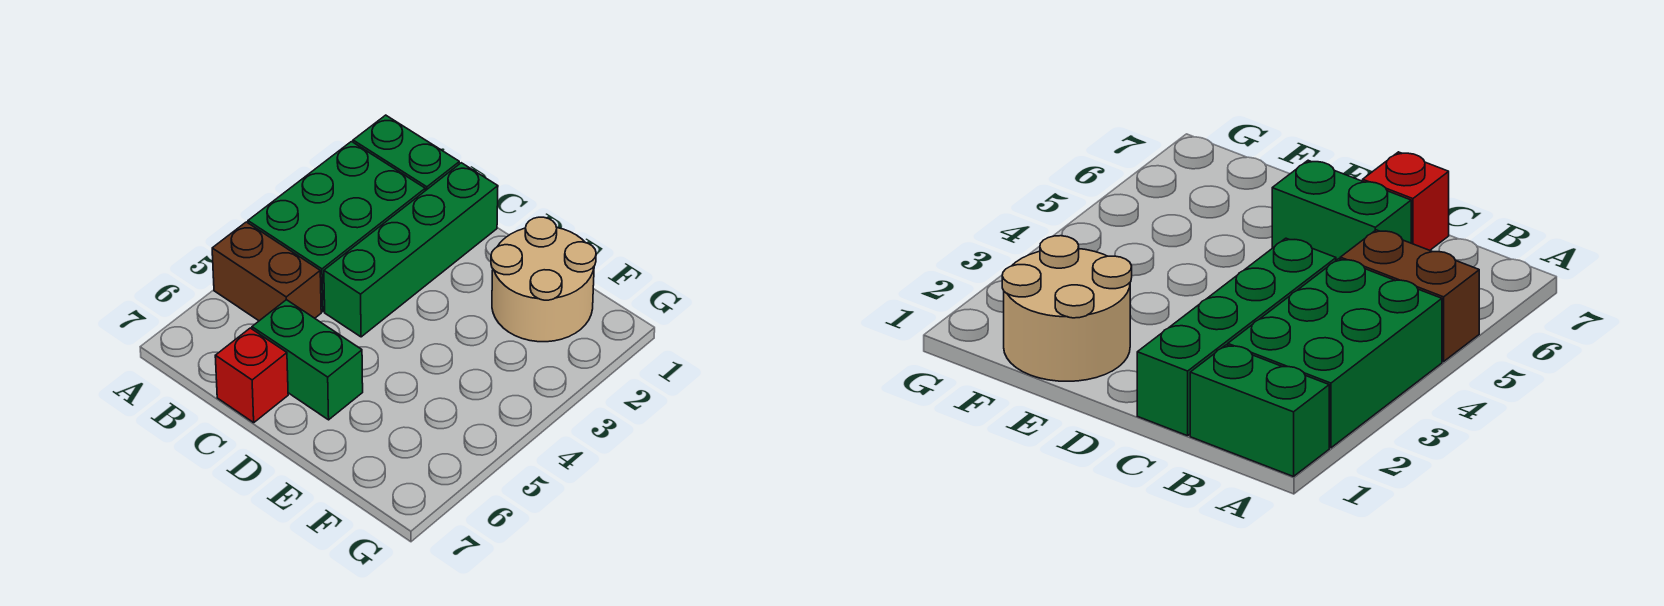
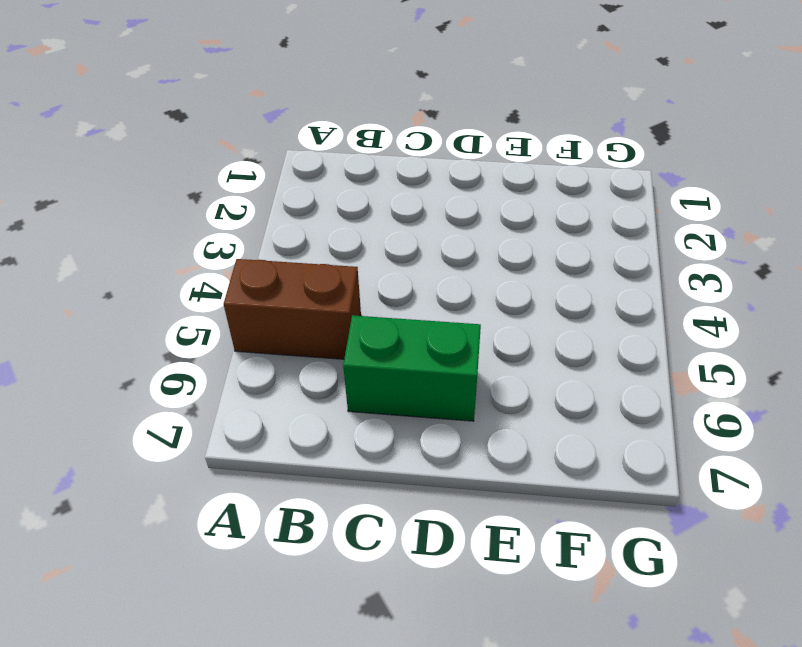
none -> green 1x2 brick [353,115,459,191]
none -> green 2x3 brick [248,142,425,312]

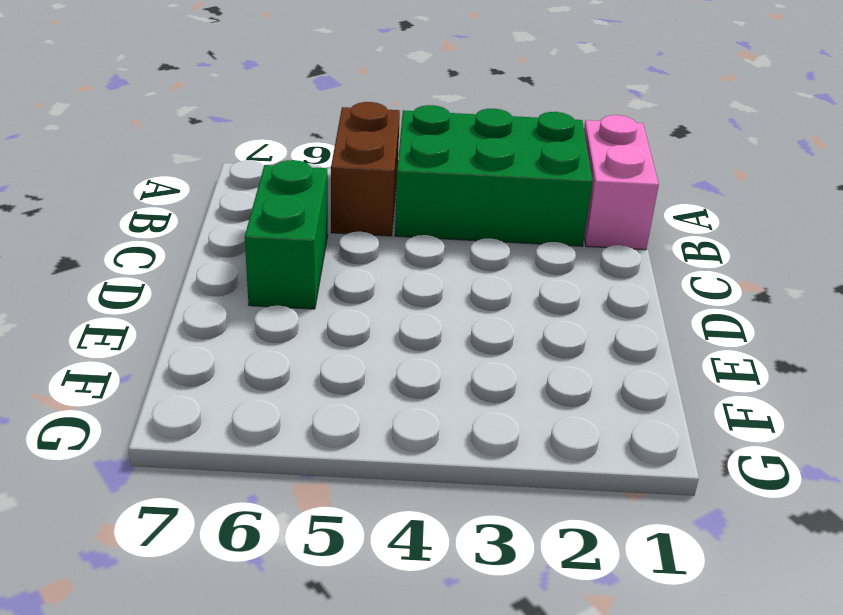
pink 1x2 brick [584,115,659,250] -> green 1x2 brick [353,115,459,191]
none -> green 1x4 brick [324,163,498,337]
none -> red 1x1 brick [215,328,288,423]

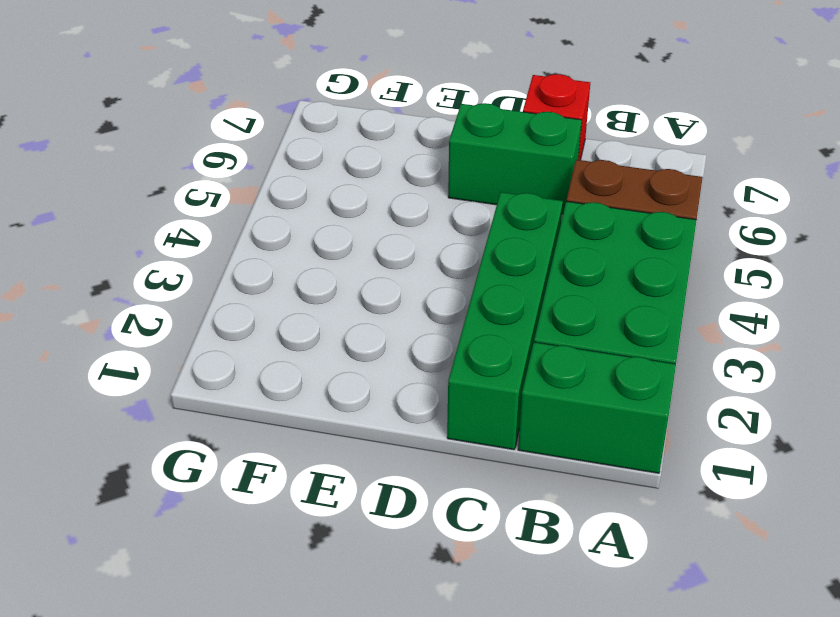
none -> tan 2x2 round brick [491,217,596,342]

